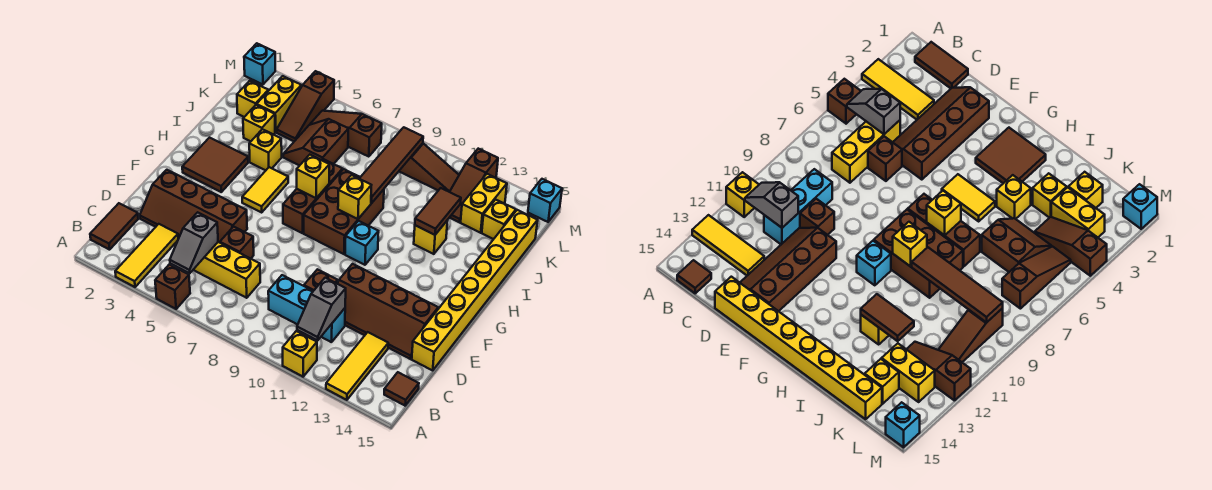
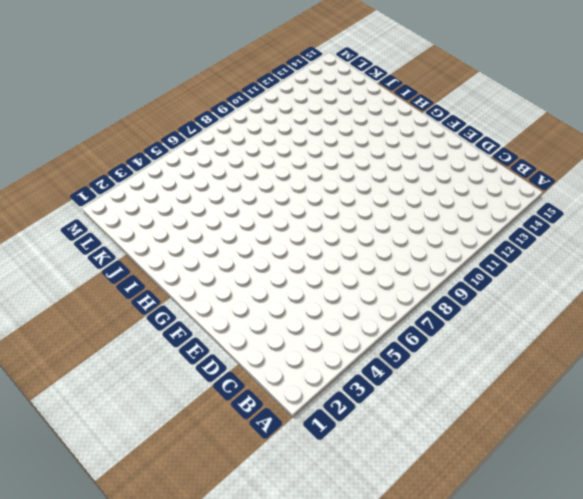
none -> yellow 1x3 tile [115,224,178,287]
none -> brown 1x1 brick [155,264,190,309]
none -> yellow 1x1 brick [283,331,317,377]
none -> yellow 1x3 tile [326,332,388,400]

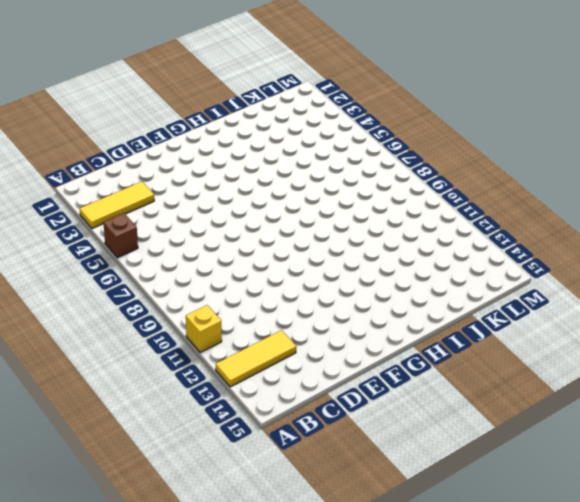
none -> brown 1x2 tile [90,203,138,250]
none -> brown 1x1 tile [384,372,419,406]
none -> yellow 1x3 brick [193,242,260,298]
none -> cyan 1x3 brick [268,275,345,342]

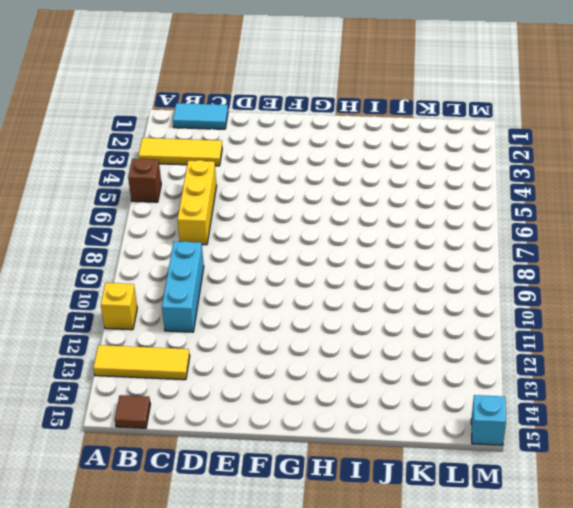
cyan 1x2 tile [173,103,228,129] -> brown 1x2 tile [90,203,138,250]
none -> brown 2x4 slope [140,170,247,243]
none -> brown 1x1 brick [220,227,254,259]
none -> brown 1x1 brick [304,269,338,291]
none -> brown 2x4 slope [337,264,438,359]

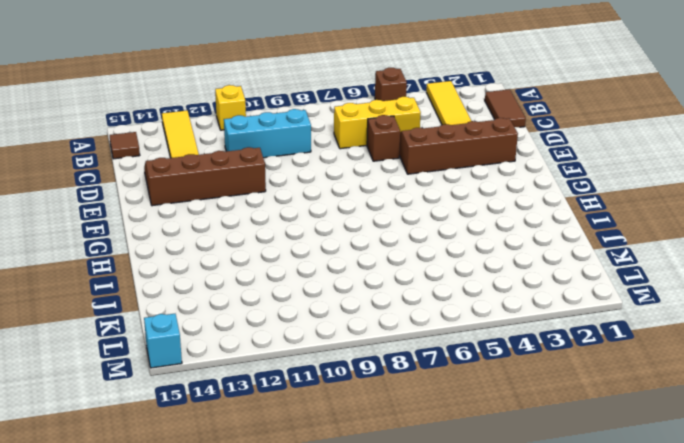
none -> brown 1x1 brick [304,269,338,291]
none -> yellow 1x8 brick [412,210,538,370]
none -> brown 2x2 tile [182,138,248,192]
none -> yellow 1x2 tile [242,167,288,212]

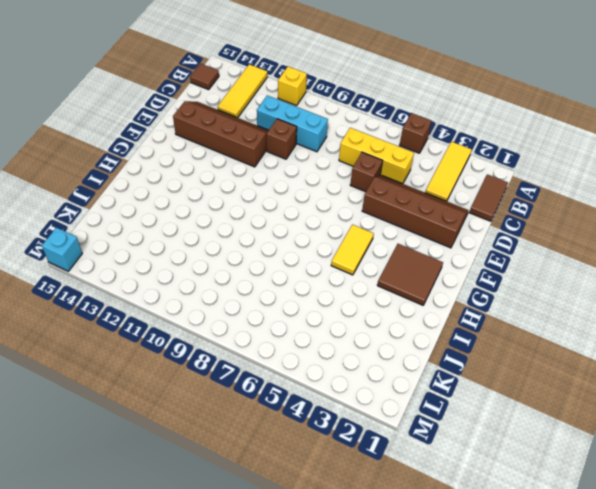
none -> yellow 1x8 brick [412,210,538,370]
none -> brown 1x3 brick [283,159,343,233]
none -> brown 2x3 brick [304,169,384,254]
none -> cyan 1x1 brick [345,221,379,265]

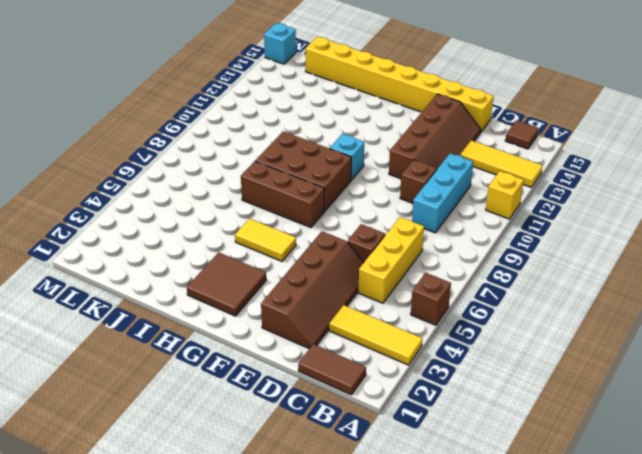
none -> yellow 1x1 brick [249,129,282,170]
none -> yellow 1x1 brick [414,220,448,254]
none -> yellow 1x1 brick [243,105,275,141]
none -> brown 2x2 slope [283,119,348,166]

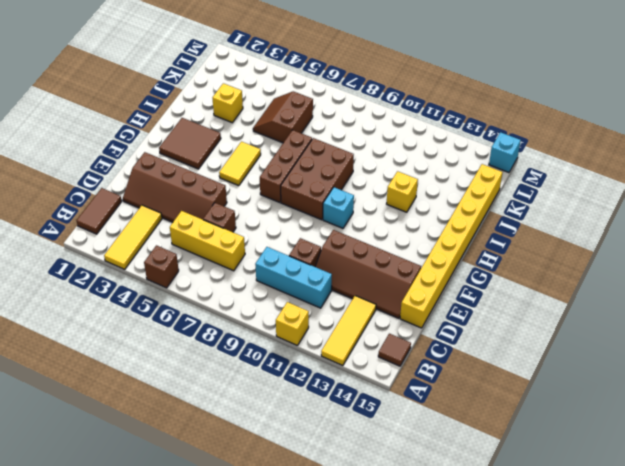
none -> yellow 1x1 brick [249,129,282,170]
none -> yellow 1x1 brick [237,81,268,117]
none -> yellow 1x2 brick [257,76,301,132]
none -> brown 1x3 slope [277,71,334,141]

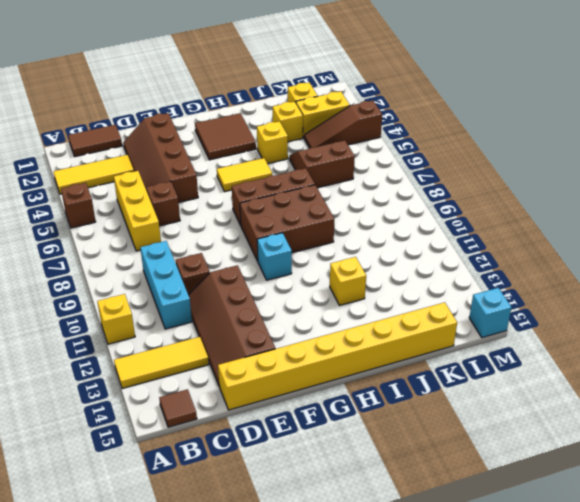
none -> brown 1x3 slope [450,149,498,222]
none -> yellow 1x2 brick [461,174,507,233]
none -> yellow 1x1 brick [482,200,516,239]
none -> brown 1x3 slope [310,111,382,157]

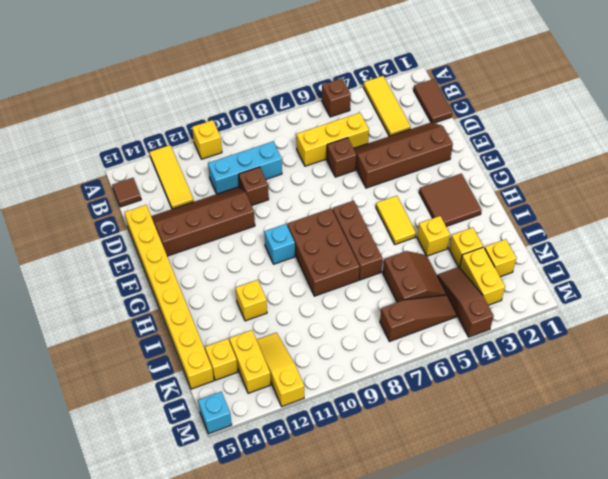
yellow 1x3 slope [257,333,304,406] -> brown 1x3 slope [450,149,498,222]
none -> brown 1x3 slope [399,143,459,192]
none -> cyan 1x1 brick [244,43,275,84]
none -> grey 1x2 slope [170,212,218,273]
none -> grey 1x2 slope [297,278,346,340]

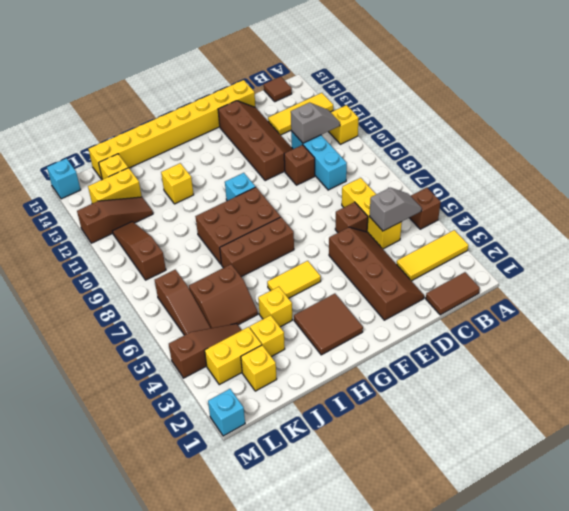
none -> yellow 1x1 brick [297,155,329,198]
none -> yellow 1x1 brick [338,175,371,219]
none -> brown 1x4 tile [359,127,423,203]
none -> brown 1x2 tile [415,188,461,235]

